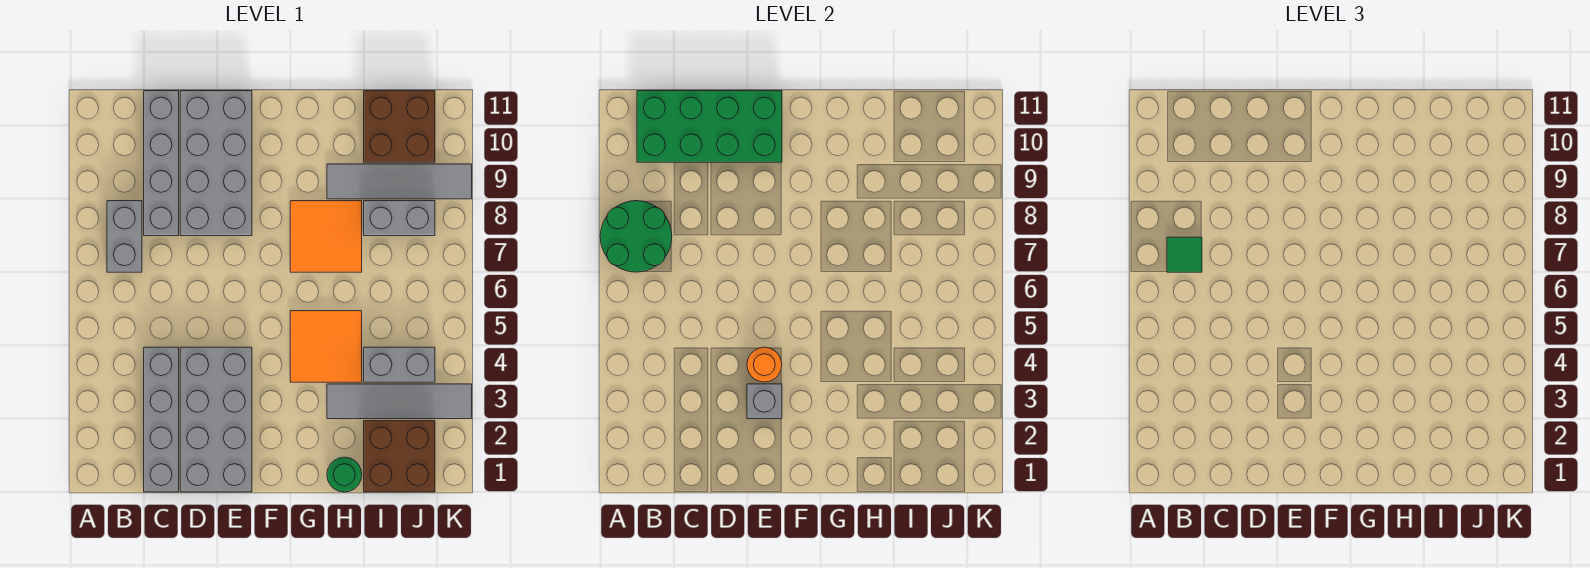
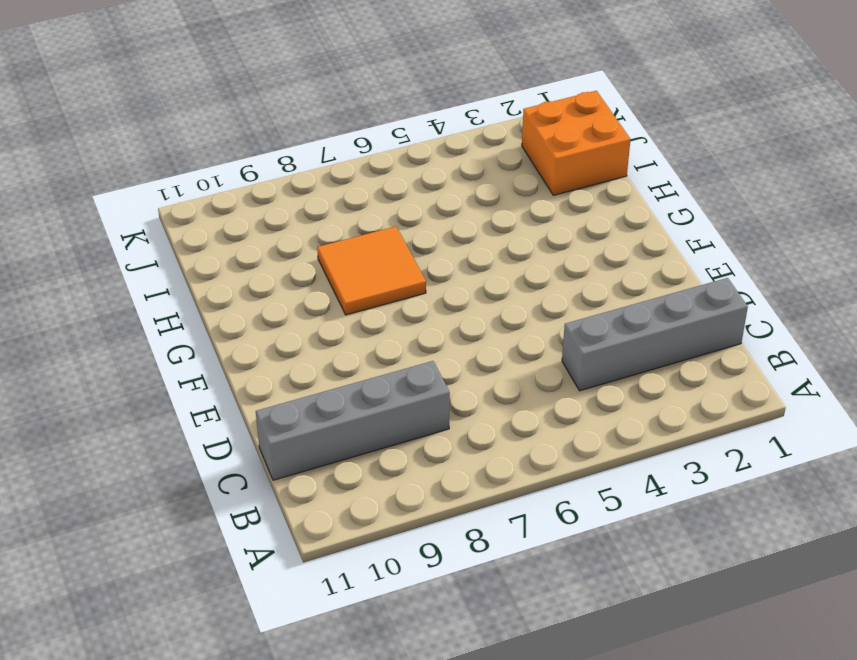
orange 2x2 brick [522,91,630,195] -> brown 2x2 brick [364,421,435,492]
none -> grey 1x2 brick [107,201,142,272]
none -> grey 2x4 brick [180,347,252,492]
none -> grey 2x4 brick [180,91,252,236]

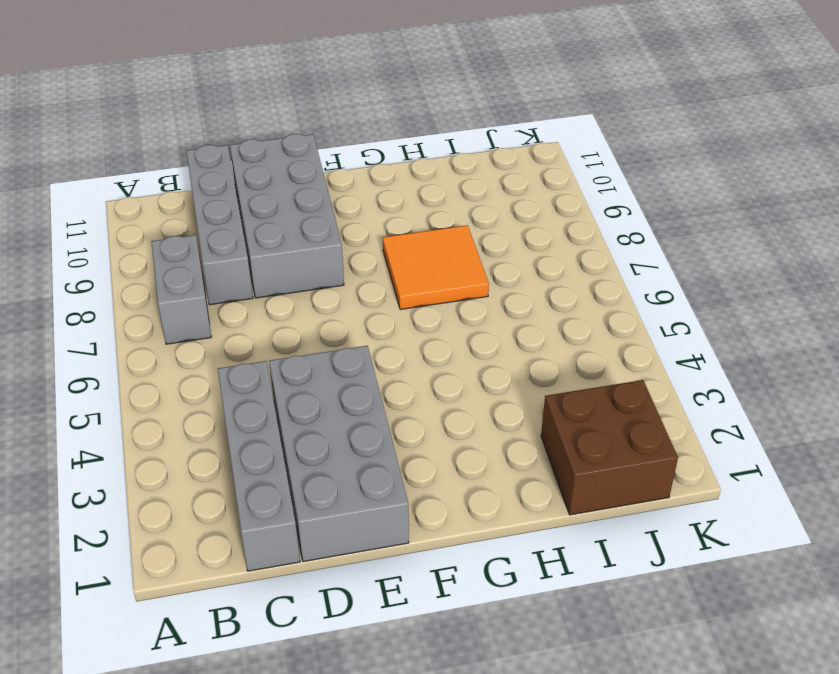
none -> orange 2x2 tile [290,311,362,382]
none -> green 1x1 round brick [327,457,362,492]
none -> grey 1x4 tile [327,384,472,419]

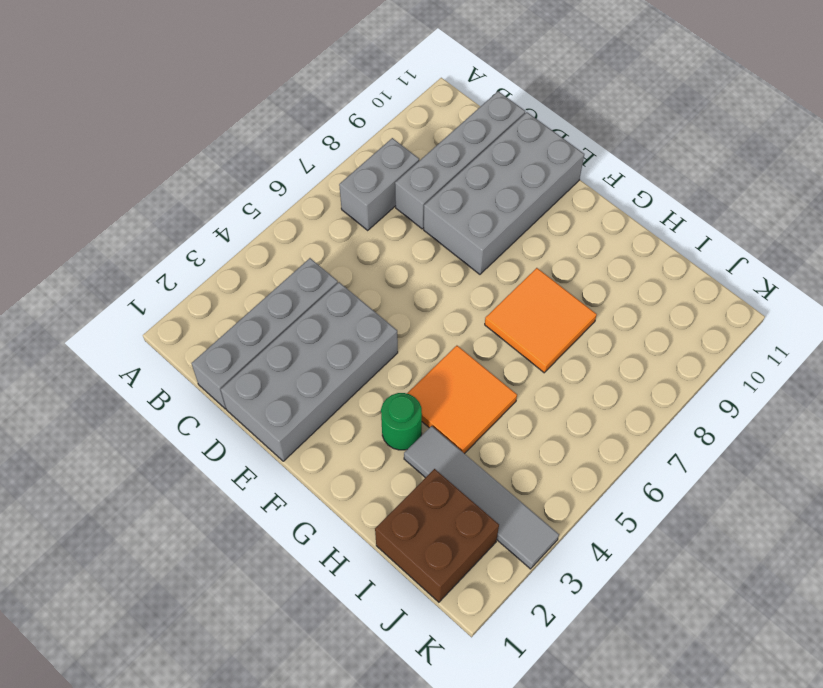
green 1x1 round brick [381,393,422,450] -> green 1x1 round brick moved to [327,457,362,492]
none -> grey 1x4 tile [327,164,472,199]
none -> grey 1x2 brick [364,347,435,382]
none -> grey 1x2 brick [364,201,435,236]

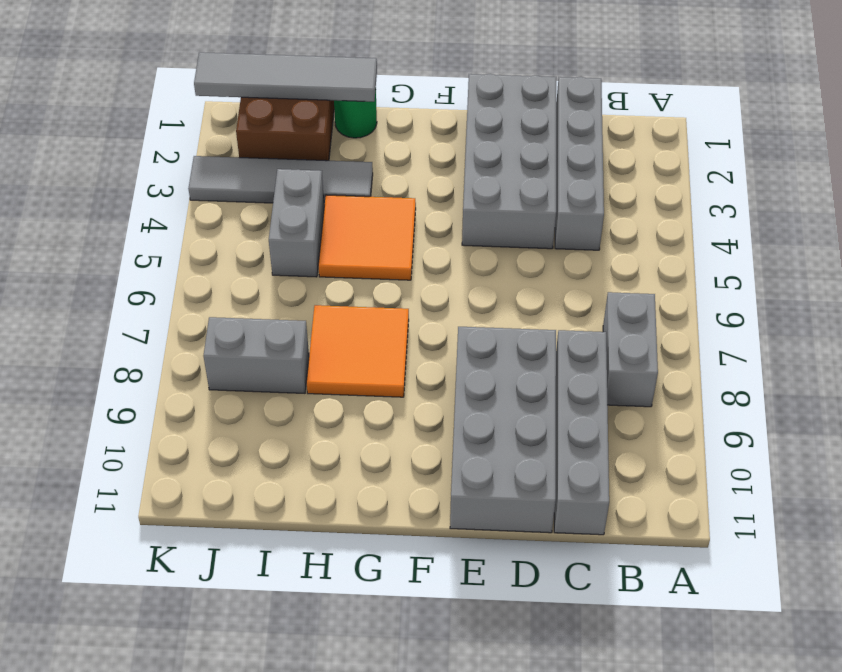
grey 1x4 tile [194,52,377,102] -> grey 1x4 tile moved to [327,164,472,199]
grey 1x2 brick [269,169,324,277] -> grey 1x2 brick turned to [364,347,435,382]
none -> brown 2x2 brick [364,91,435,162]
none -> green 2x2 round brick [600,201,672,272]
none -> green 2x4 brick [637,91,782,162]

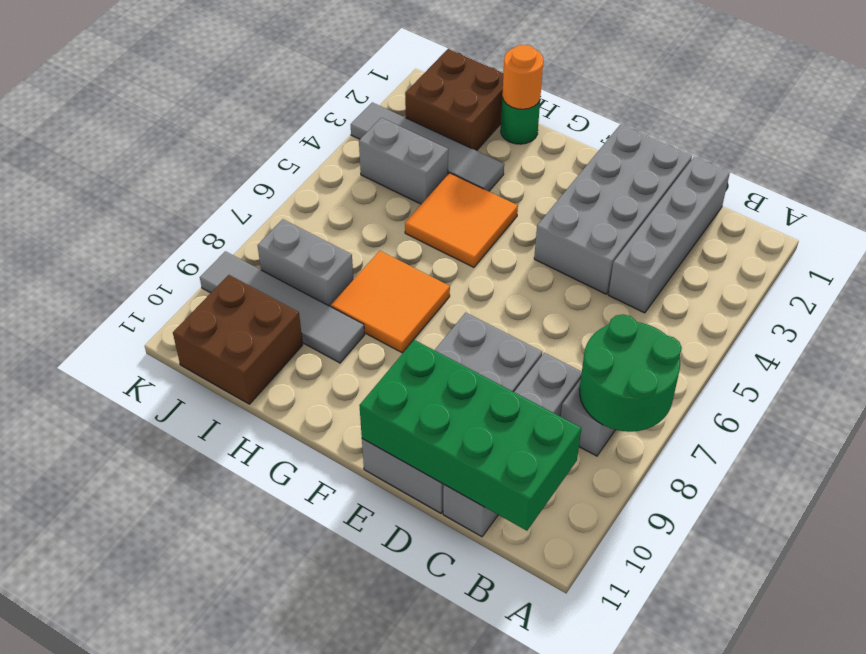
orange 1x1 round brick [502,45,543,109] -> orange 1x1 round brick moved to [747,347,782,382]
none -> grey 1x1 brick [747,384,782,419]
none -> green 1x1 tile [1167,237,1202,272]

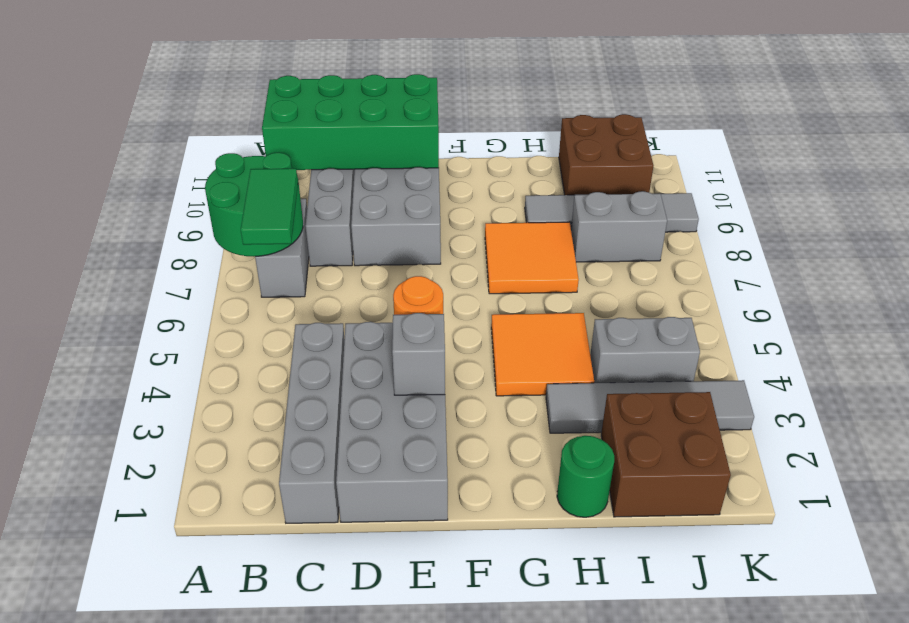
green 1x2 tile [241,169,298,245] -> green 1x1 tile [1167,237,1202,272]

